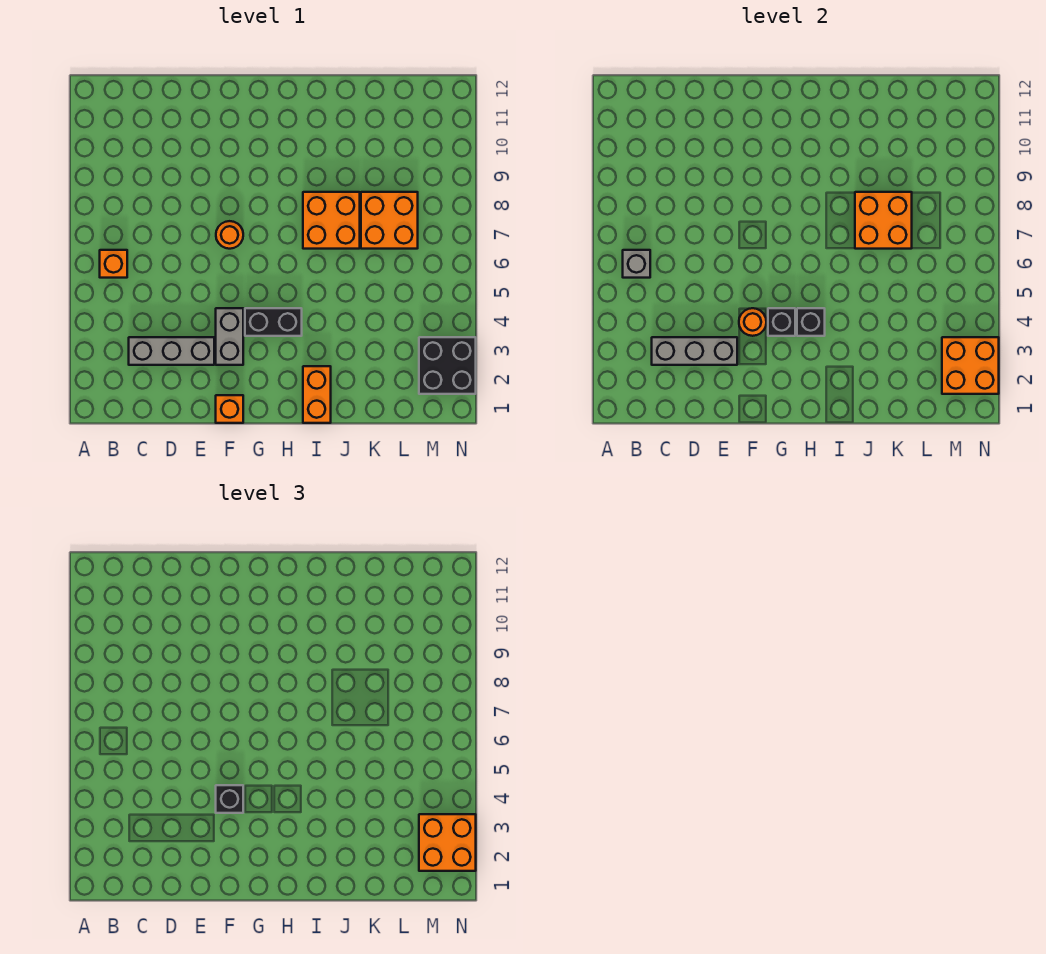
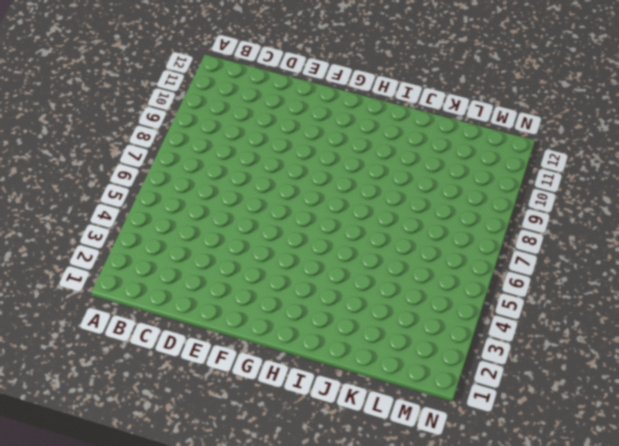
none -> orange 1x1 brick [100,250,127,278]
none -> grey 1x3 brick [129,337,214,365]
none -> orange 1x1 brick [216,395,243,423]

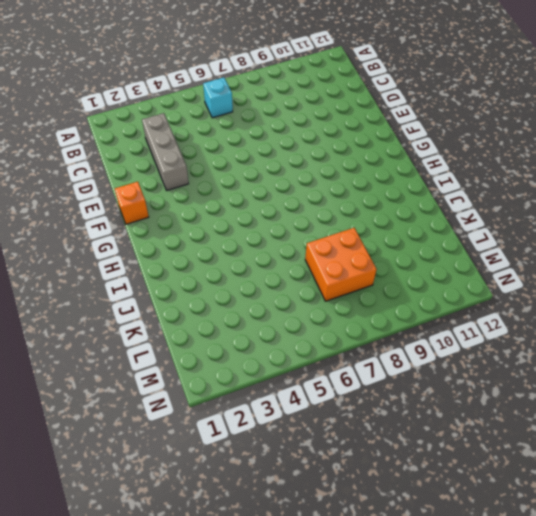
cyan 1x1 brick [203,78,233,118] -> orange 1x1 brick [100,250,127,278]
none -> grey 1x2 brick [216,308,243,365]
none -> orange 1x1 round brick [216,221,243,249]
none -> black 1x2 brick [245,308,302,336]

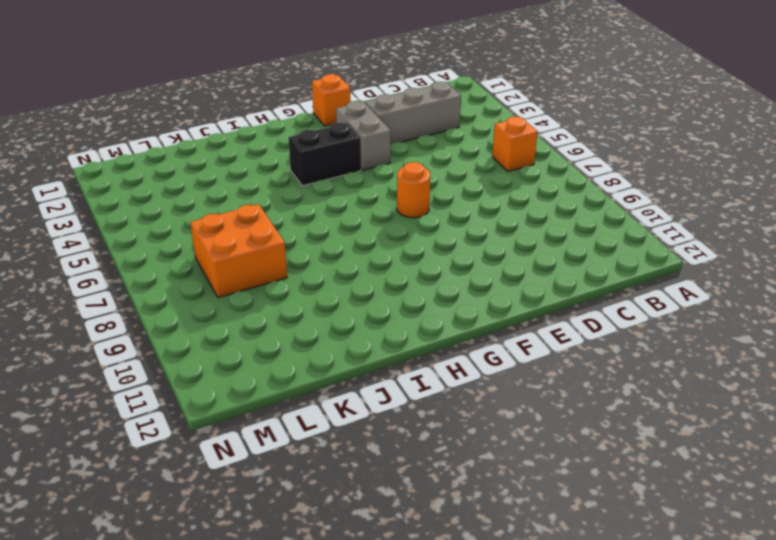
none -> orange 1x2 brick [303,366,331,423]
none -> orange 2x2 brick [303,192,360,249]
none -> black 2x2 brick [419,337,476,394]

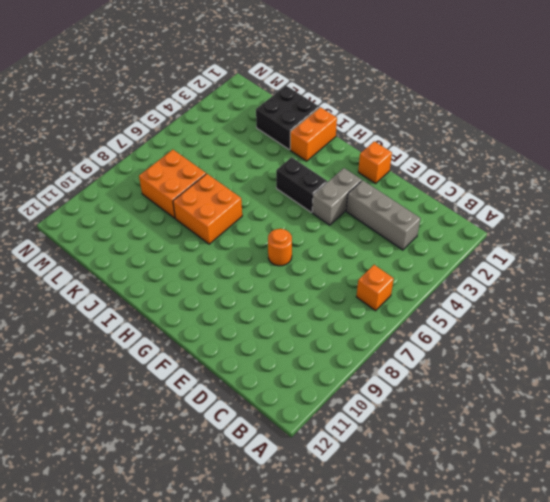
black 2x2 brick [256,86,319,150] -> black 2x2 brick moved to [419,337,476,394]
none -> grey 1x1 brick [623,250,650,278]
none -> grey 1x3 brick [652,337,737,365]
none -> orange 1x1 round brick [739,308,766,336]

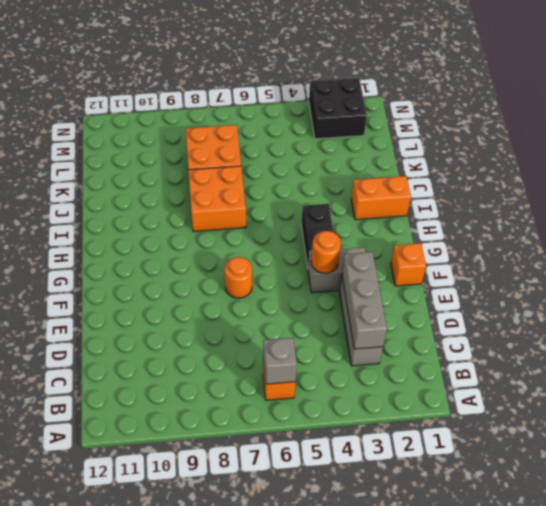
none -> black 1x1 brick [768,308,795,336]
none -> black 1x1 brick [797,308,825,336]
none -> orange 2x2 brick [855,192,912,249]

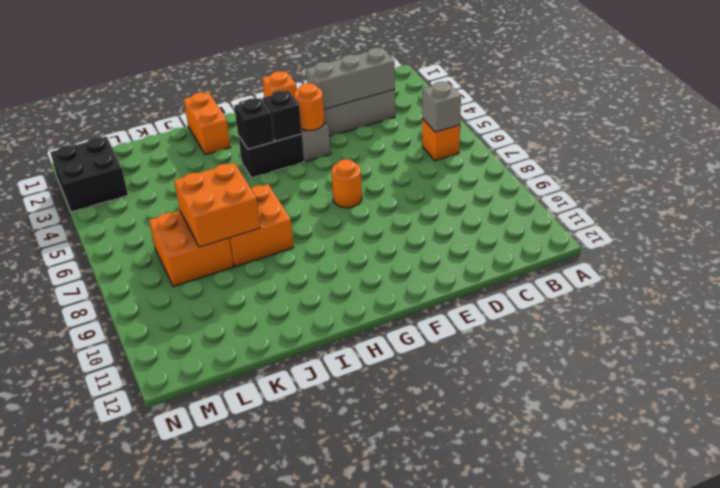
none -> orange 2x2 brick [942,337,999,394]
none -> black 1x1 brick [216,785,243,813]
none -> orange 2x2 brick [419,814,476,871]

